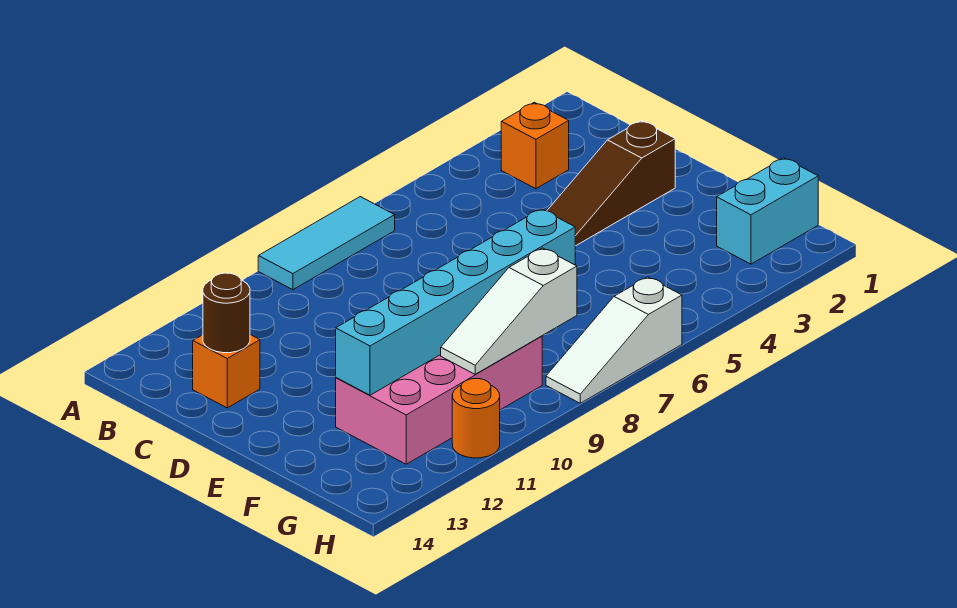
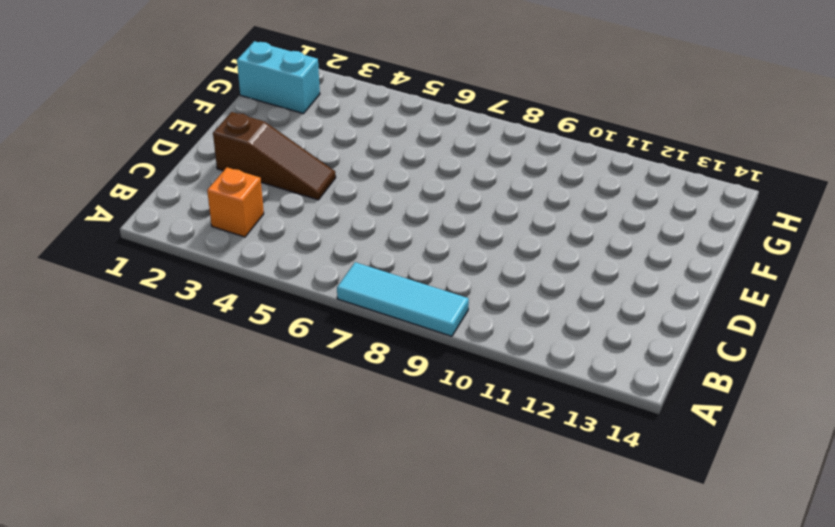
none -> orange 1x1 brick [193,335,260,408]
none -> pink 2x4 brick [336,336,542,464]

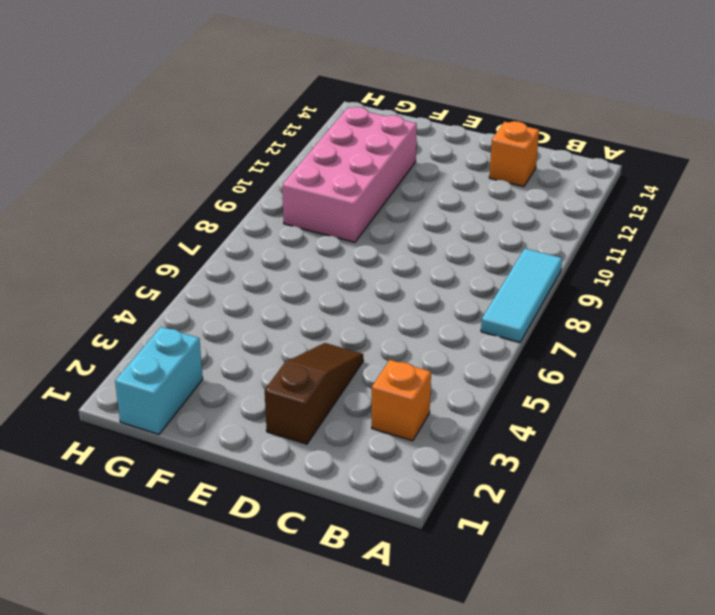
none -> white 1x3 slope [546,277,682,403]
none -> orange 1x1 round brick [452,379,500,458]

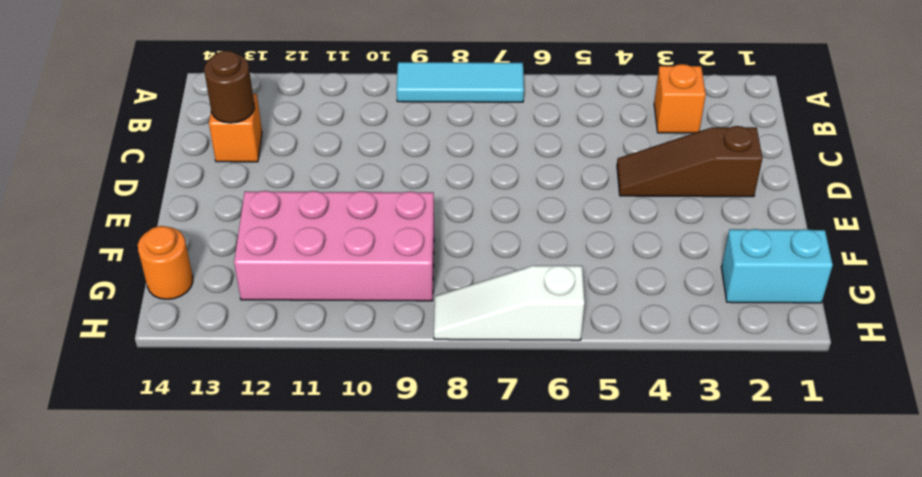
orange 1x1 round brick [138,226,193,299] -> orange 1x1 round brick moved to [452,379,500,458]
none -> cyan 1x6 brick [336,209,575,395]
none -> white 1x3 slope [441,248,577,374]

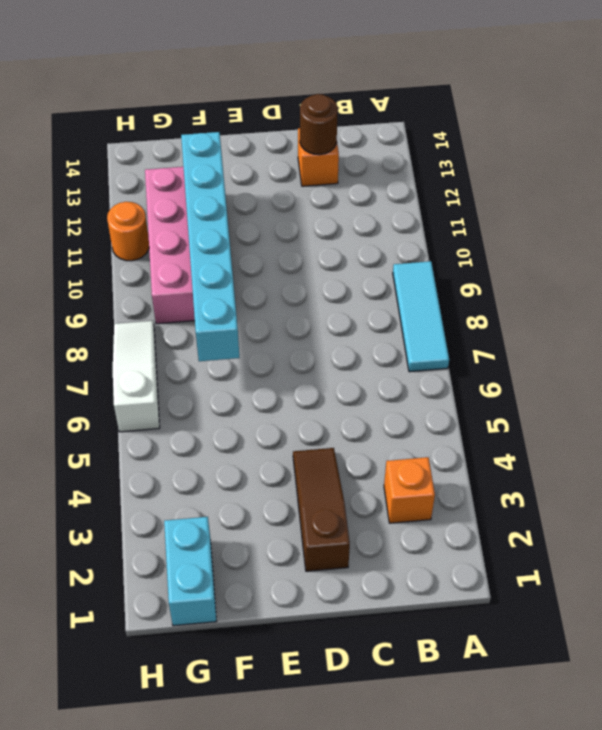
none -> white 1x3 slope [441,248,577,374]

